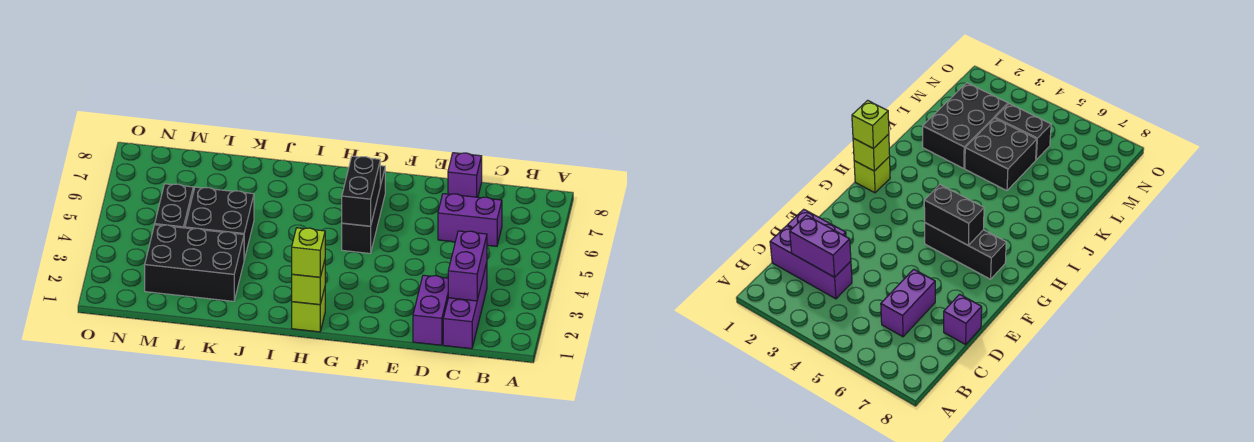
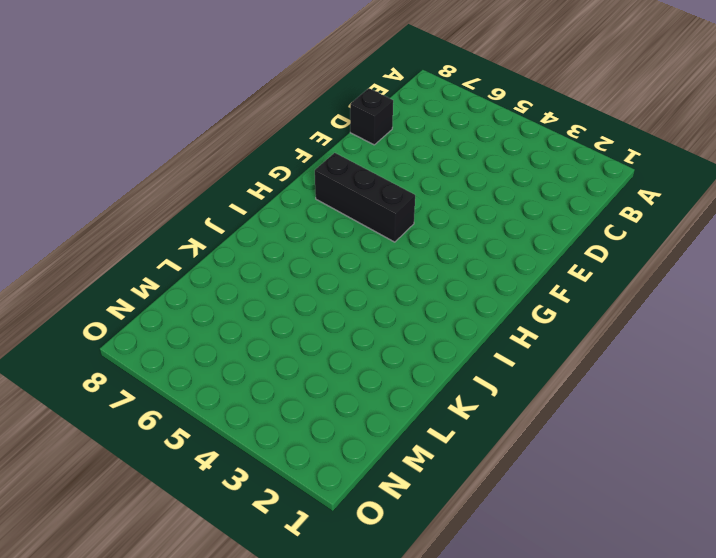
black 1x1 brick [350,88,393,145] -> purple 1x1 brick [448,153,482,197]
none -> purple 1x3 brick [443,263,487,349]
none -> purple 1x2 brick [438,194,502,246]
none -> purple 1x2 brick [413,275,448,345]

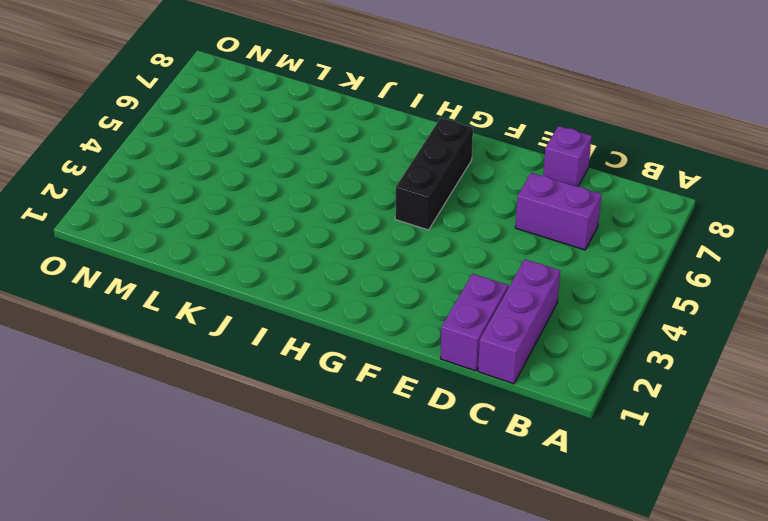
none -> lime 1x1 brick [292,288,325,332]
none -> black 2x3 brick [145,225,244,301]
none -> black 2x2 brick [185,187,254,259]

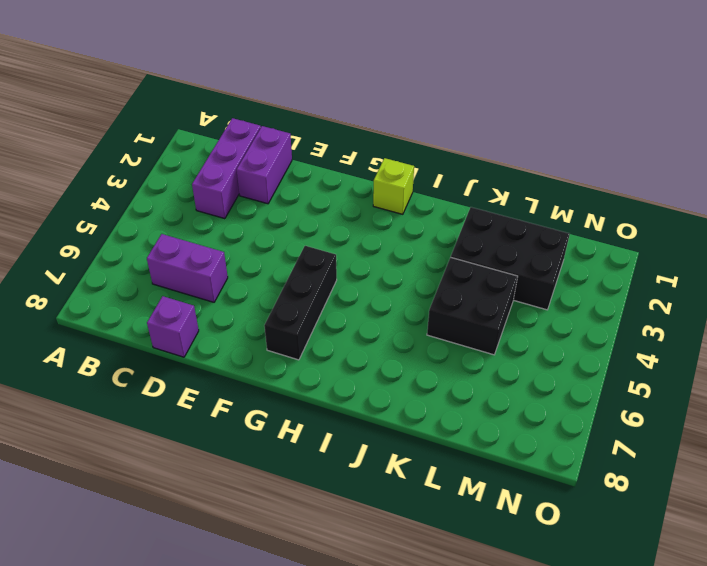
none -> black 1x2 brick [155,184,193,228]
none -> purple 1x2 brick [448,231,487,301]
none -> black 1x2 brick [342,156,380,226]

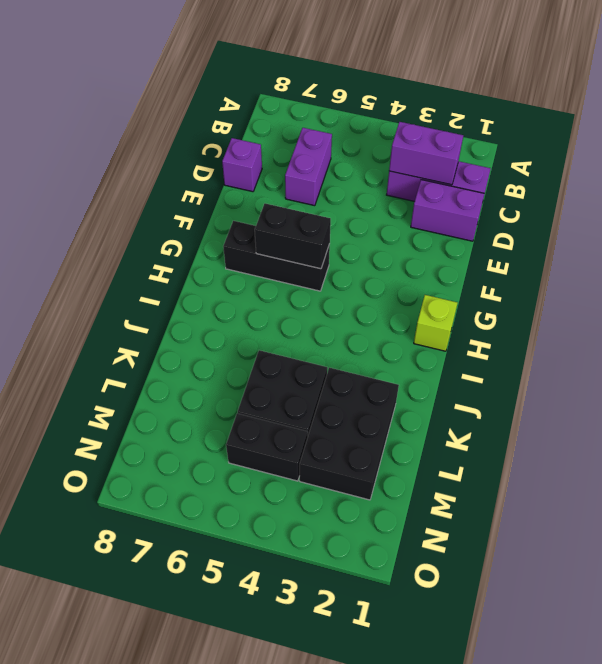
none -> lime 1x1 brick [292,261,325,305]
none -> lime 1x1 brick [292,228,325,277]

